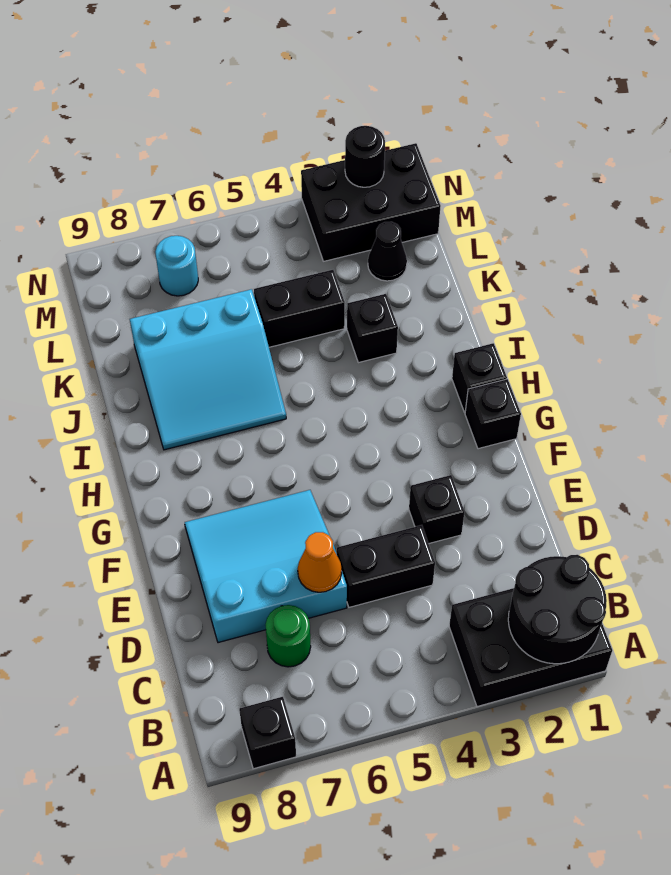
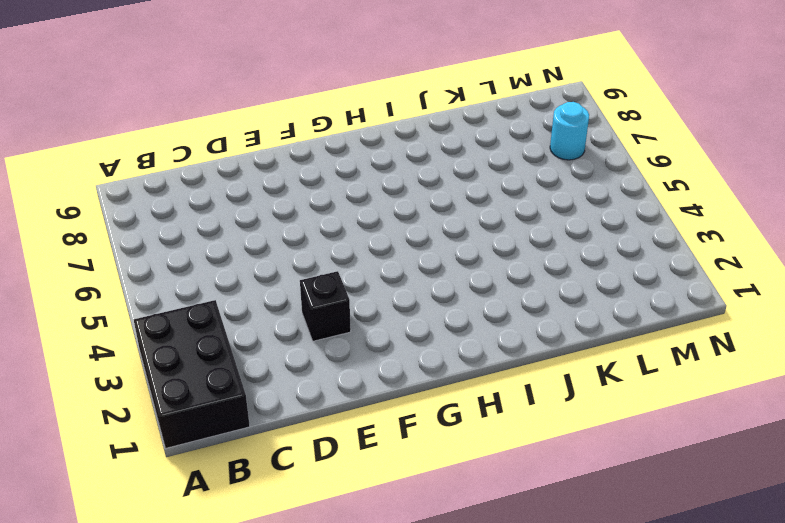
none -> black 1x1 brick [239,697,296,769]
none -> green 1x1 round brick [266,605,311,667]
none -> black 1x2 brick [337,525,435,607]

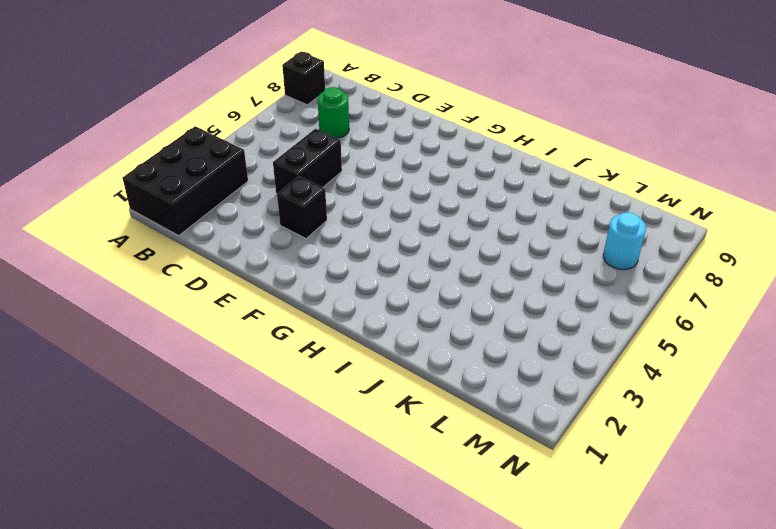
none -> cyan 3x3 slope [185,490,347,643]
none -> black 1x1 brick [465,379,521,449]
none -> black 1x1 brick [452,343,507,412]

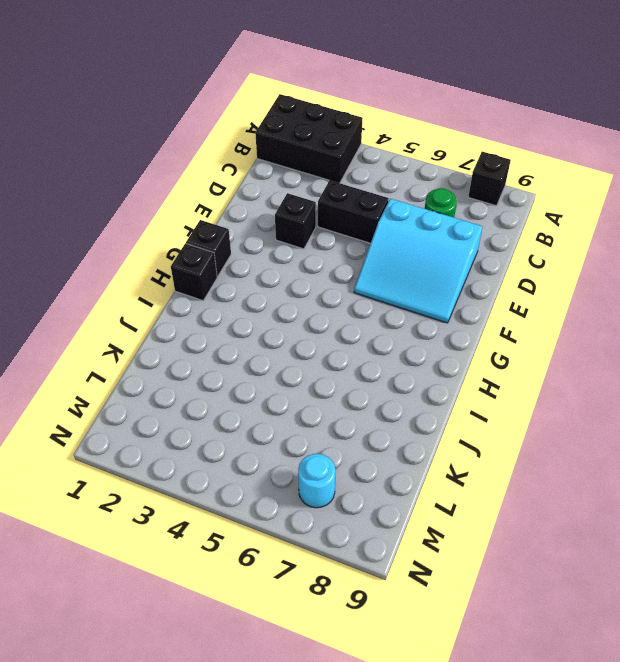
none -> cyan 3x3 slope [130,289,286,450]
none -> black 1x1 brick [347,294,398,363]
none -> black 1x2 brick [254,270,345,347]

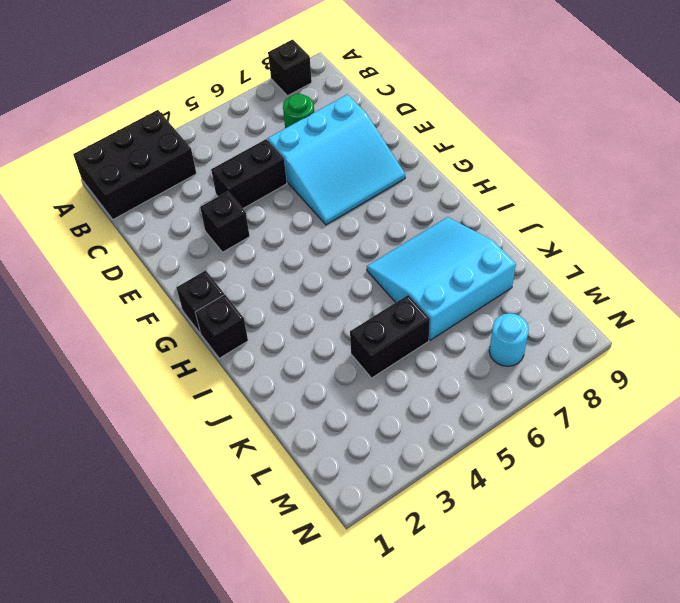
none -> black 1x1 brick [347,294,398,363]
none -> black 1x1 cone [368,222,407,281]
none -> black 2x3 brick [301,143,441,261]

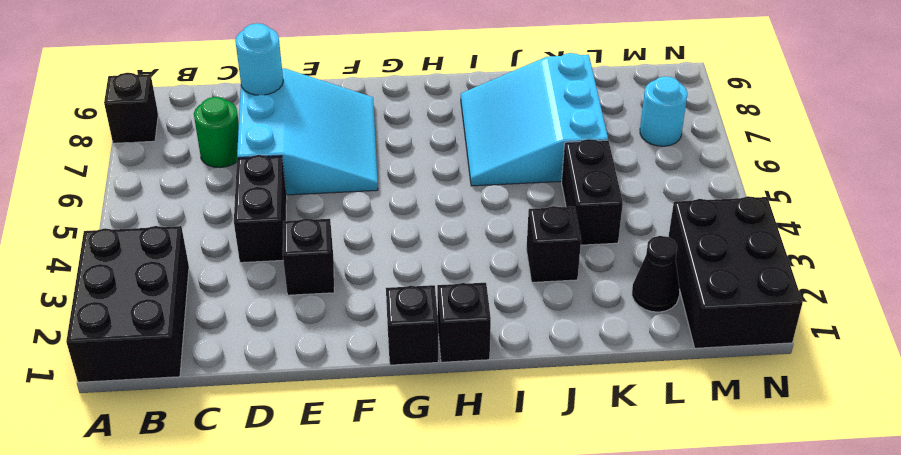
cyan 1x1 round brick [235,23,283,95] -> none
none -> black 2x2 round brick [508,555,607,664]
none -> orange 1x1 cone [298,532,342,592]
none -> black 1x1 round brick [345,126,385,187]

